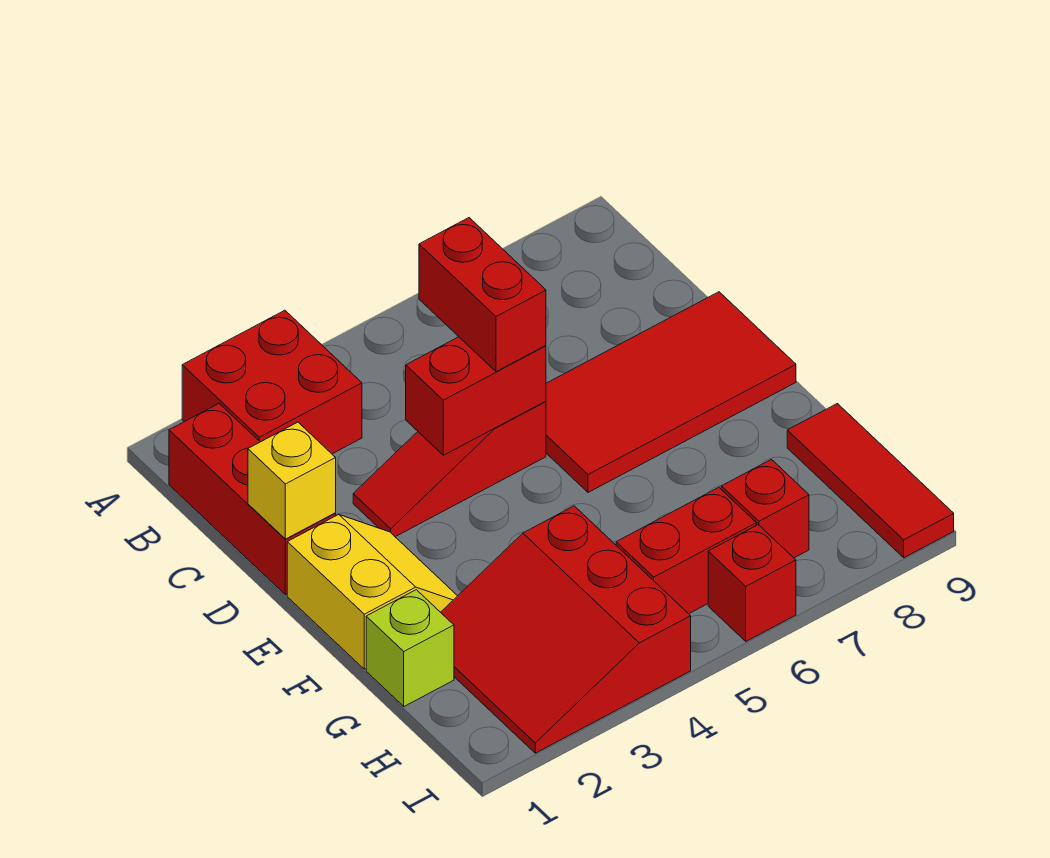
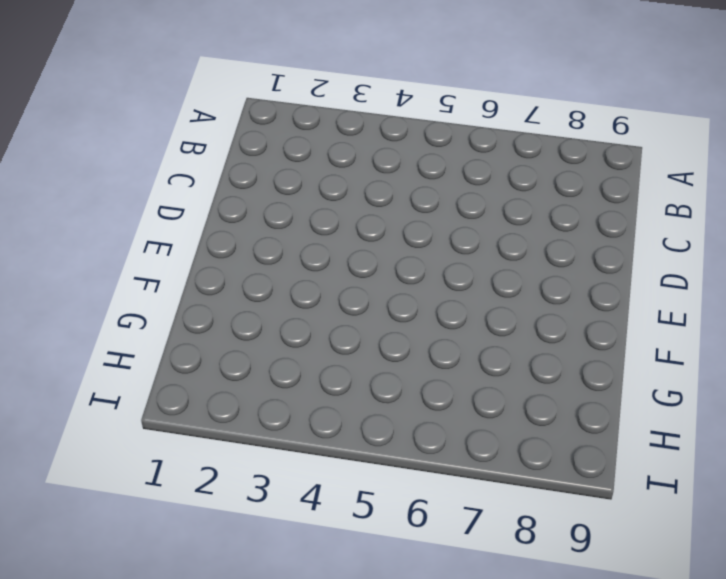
none -> red 2x2 brick [182,310,362,454]
none -> red 1x3 brick [169,404,336,595]
none -> red 1x3 slope [353,401,546,537]

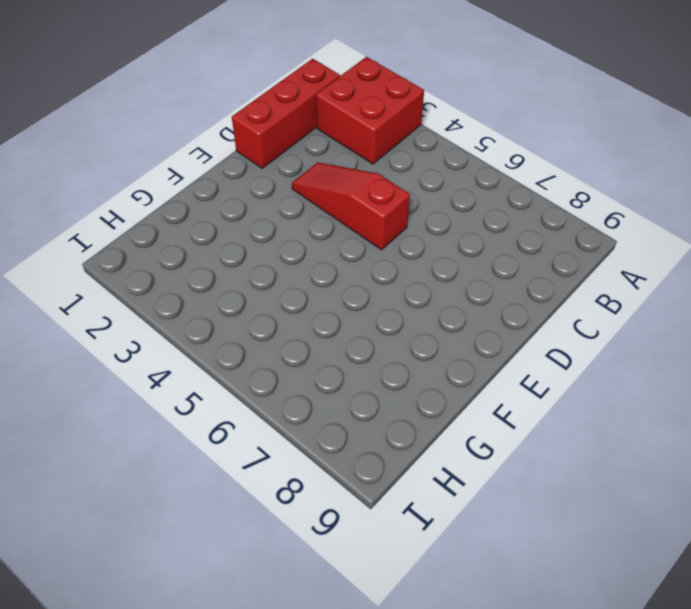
none -> red 2x4 tile [546,292,796,492]
none -> yellow 2x2 slope [287,515,457,669]
none -> lime 1x1 brick [366,590,454,706]

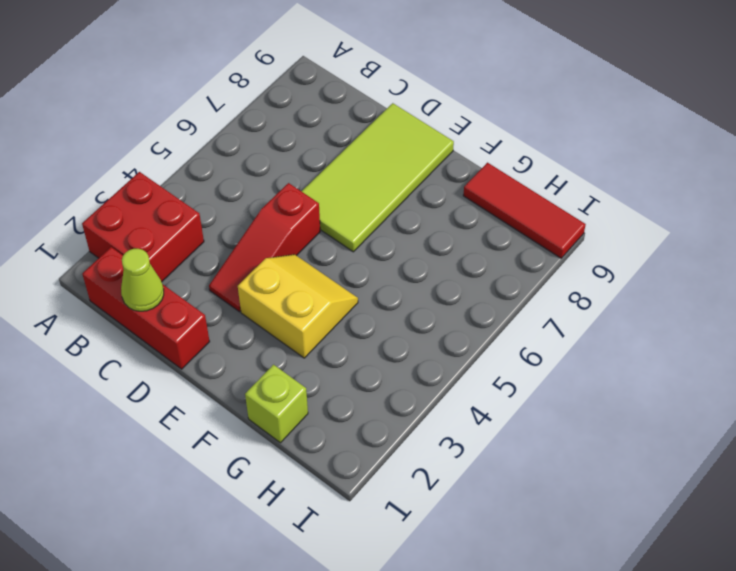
lime 1x1 cone [121,249,164,311] -> none
lime 2x4 tile [302,103,454,252] -> red 2x4 tile [546,292,796,492]
yellow 2x2 slope [238,254,358,358] -> yellow 2x2 slope moved to [287,515,457,669]
none -> red 3x3 slope [441,506,691,753]
none -> red 1x2 brick [616,487,756,614]
none -> red 1x1 brick [721,460,809,558]

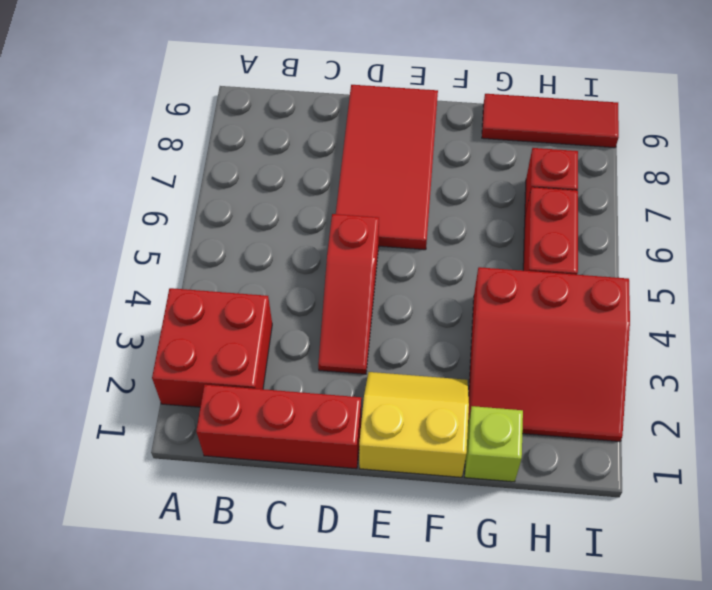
none -> red 1x1 brick [708,525,796,641]
none -> yellow 1x1 brick [248,422,336,539]
none -> red 1x2 brick [406,337,546,455]

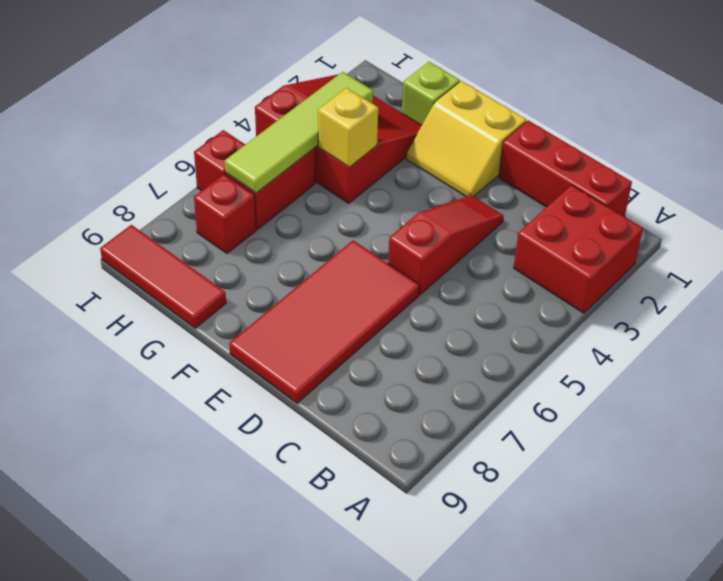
yellow 1x1 brick [318,88,378,167] -> yellow 1x1 brick moved to [248,422,336,539]
lime 1x4 tile [225,72,373,193] -> none
none -> red 1x2 brick [406,337,546,455]
none -> red 1x2 brick [419,218,546,372]

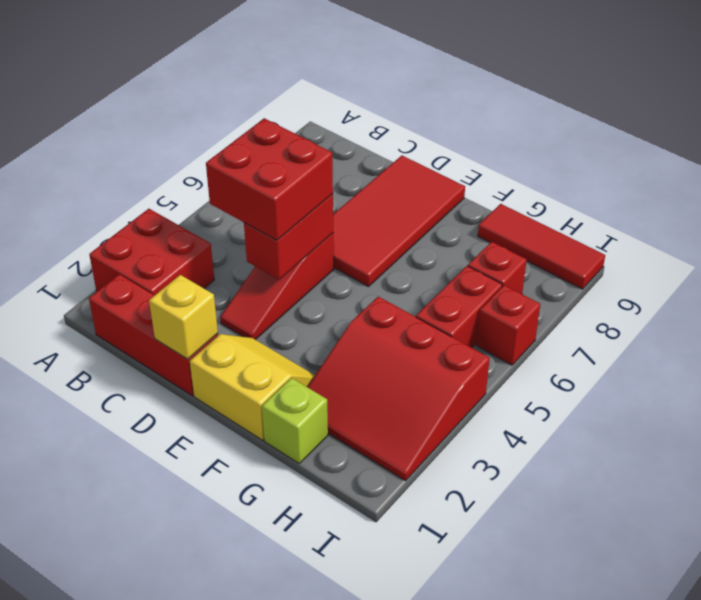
red 2x2 brick [206,118,333,240] -> red 1x2 brick [419,218,546,372]

